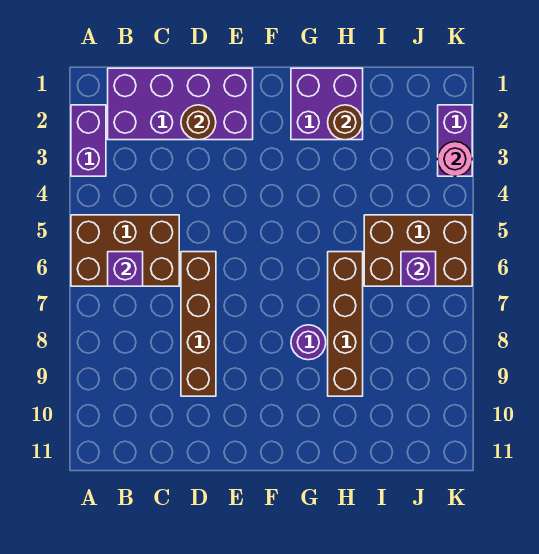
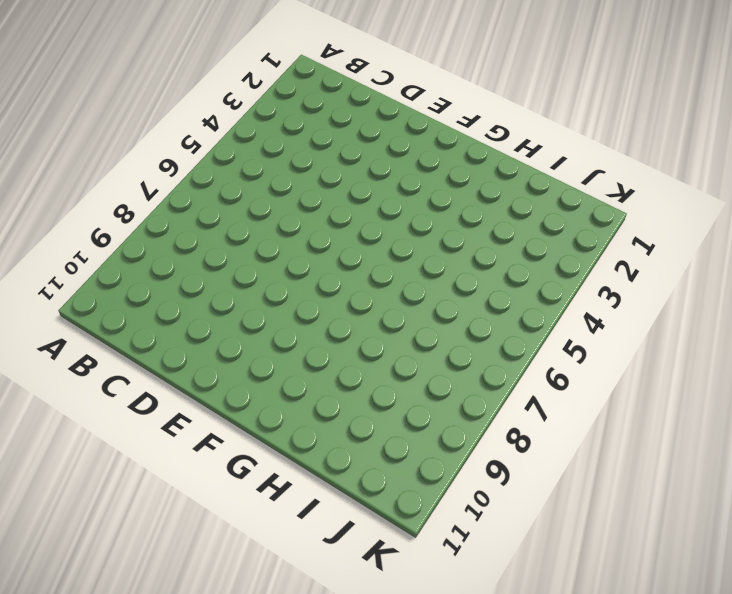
none -> purple 1x2 brick [71,105,106,176]
none -> brown 2x3 brick [71,215,179,286]
none -> purple 2x4 brick [108,68,253,140]

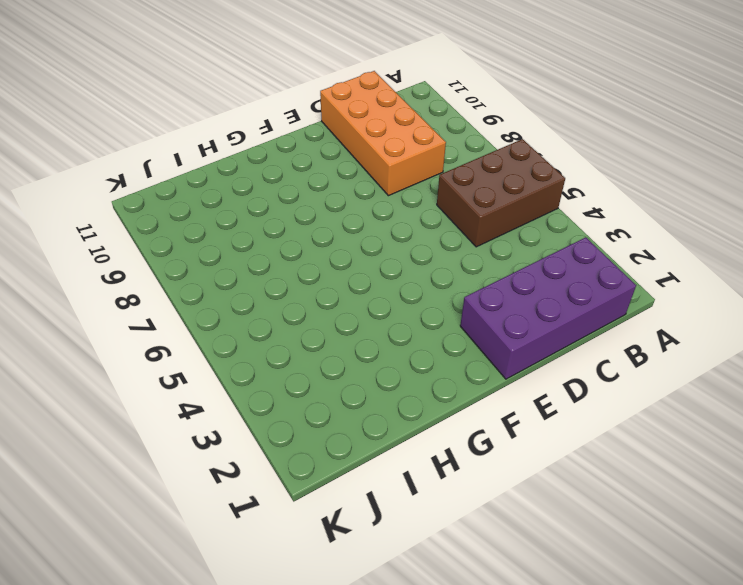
orange 2x4 brick [320,71,446,196] -> brown 1x4 brick [181,252,216,396]
none -> purple 1x2 brick [71,105,106,176]
none -> purple 2x2 brick [291,68,363,140]
none -> purple 1x1 round brick [291,325,326,360]

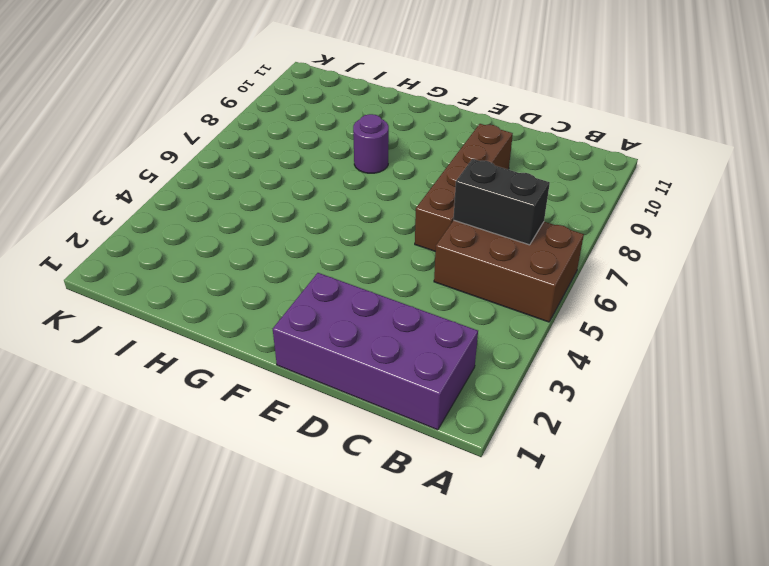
black 1x2 brick [453,159,550,245] -> purple 1x1 brick [108,252,143,286]
none -> purple 1x2 brick [71,105,106,176]
none -> purple 2x2 brick [291,68,363,140]
none -> brown 1x4 brick [328,252,363,396]

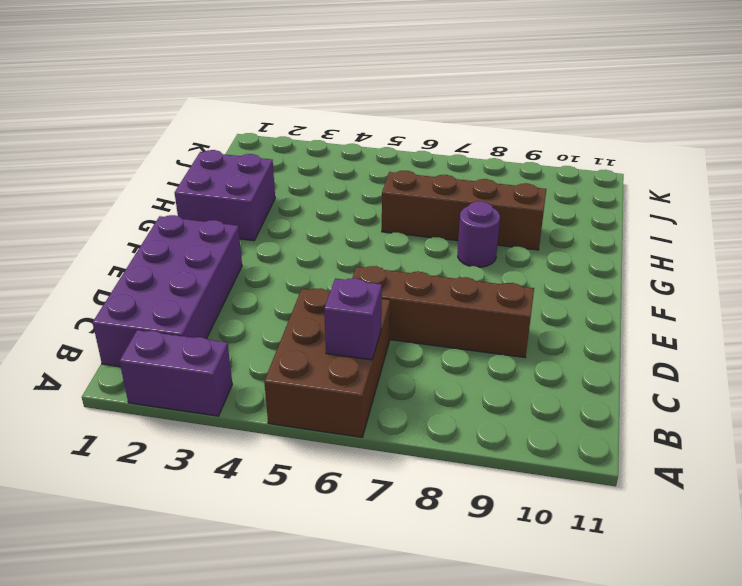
none -> brown 2x3 brick [364,215,472,286]
none -> purple 1x2 brick [438,105,472,176]
none -> brown 1x1 round brick [181,105,216,140]

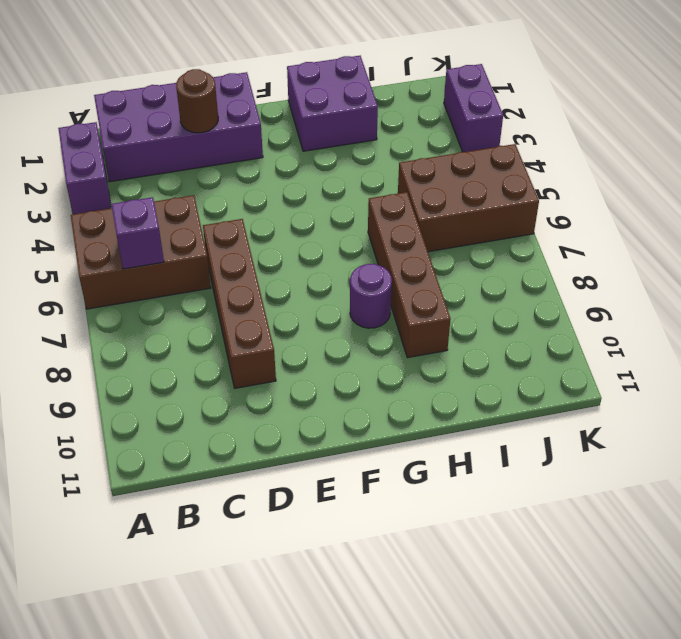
none -> brown 1x1 round brick [328,105,362,140]
none -> purple 1x1 brick [401,252,436,286]
none -> pink 1x1 round brick [438,142,472,176]

